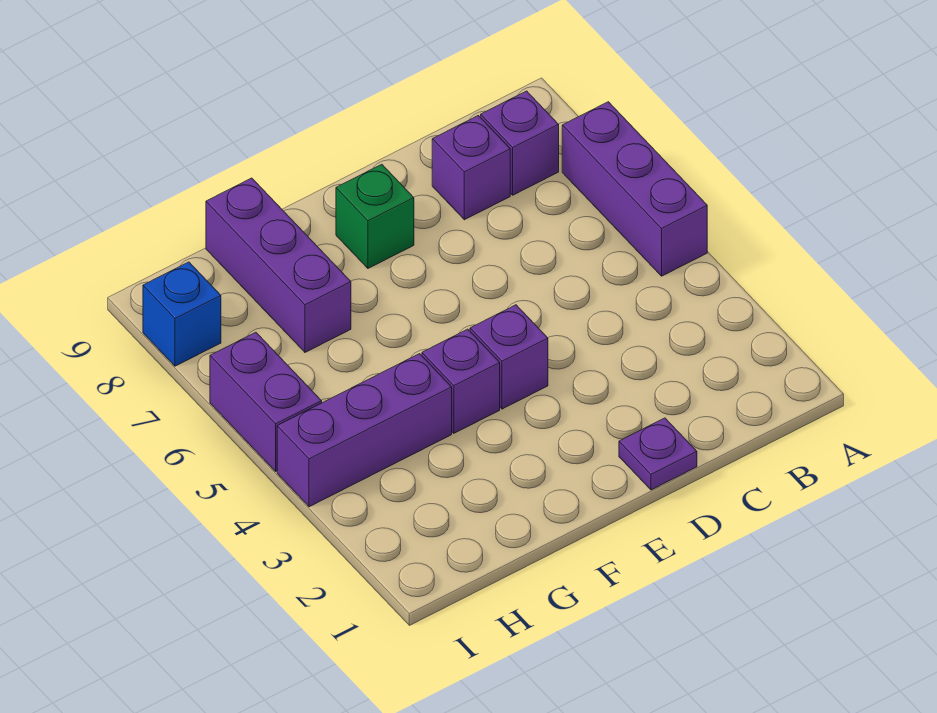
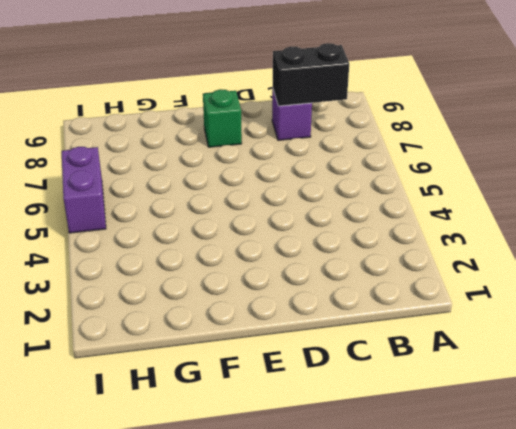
black 1x2 brick [273,43,349,106] -> none
none -> purple 1x3 brick [562,102,707,276]
none -> purple 1x1 brick [481,91,559,195]

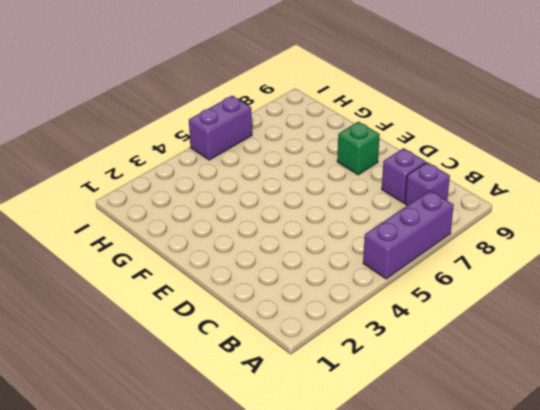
none -> purple 1x1 plate [619,418,697,490]
none -> purple 1x1 brick [470,305,548,409]

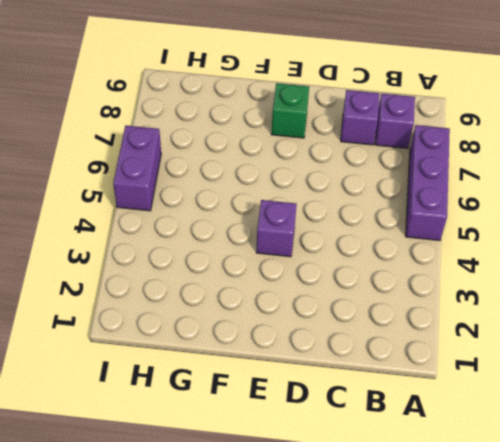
none -> purple 1x1 plate [619,418,697,490]
none -> purple 1x1 brick [422,329,500,433]

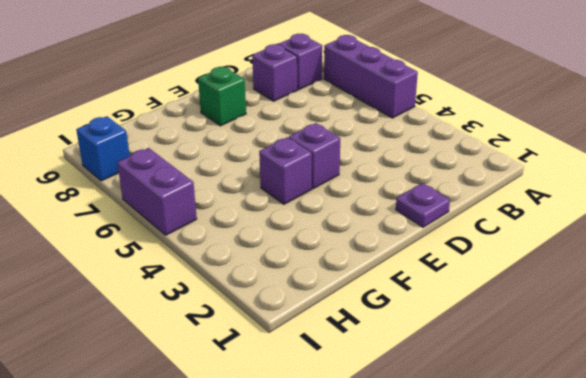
none -> purple 1x3 brick [277,354,452,507]
none -> purple 1x3 brick [206,178,351,352]

